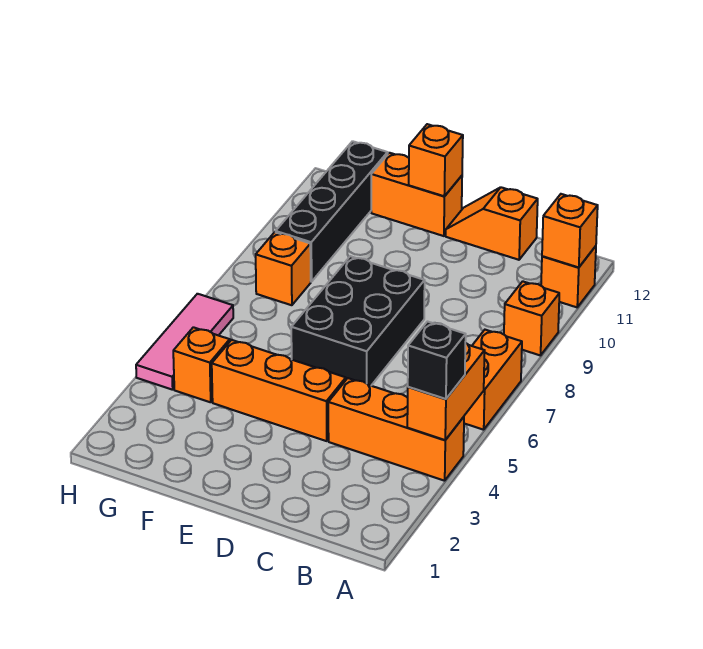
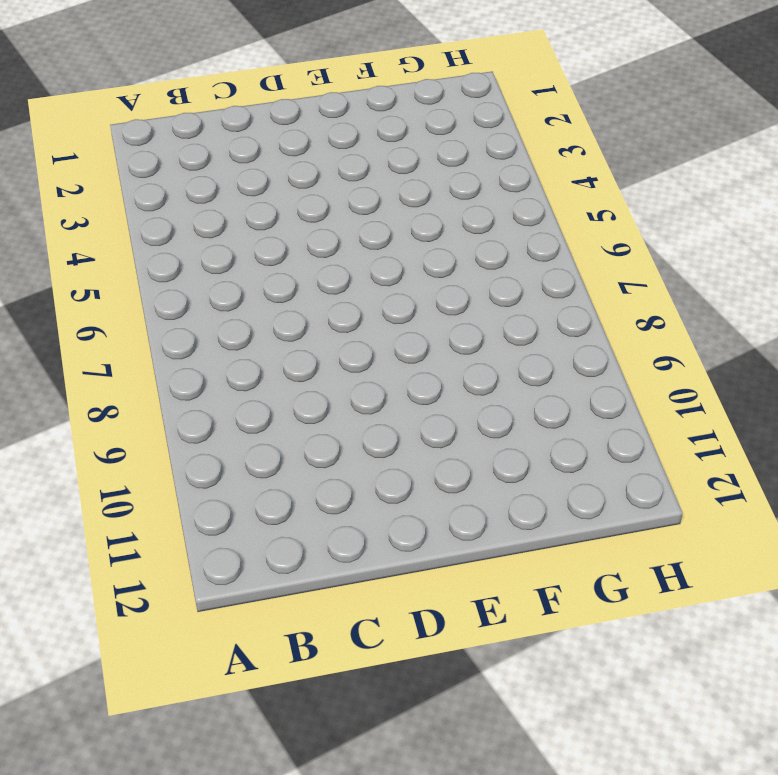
none -> orange 1x3 brick [328,378,464,481]
none -> orange 1x2 brick [464,330,522,430]
none -> orange 1x1 brick [504,281,559,356]

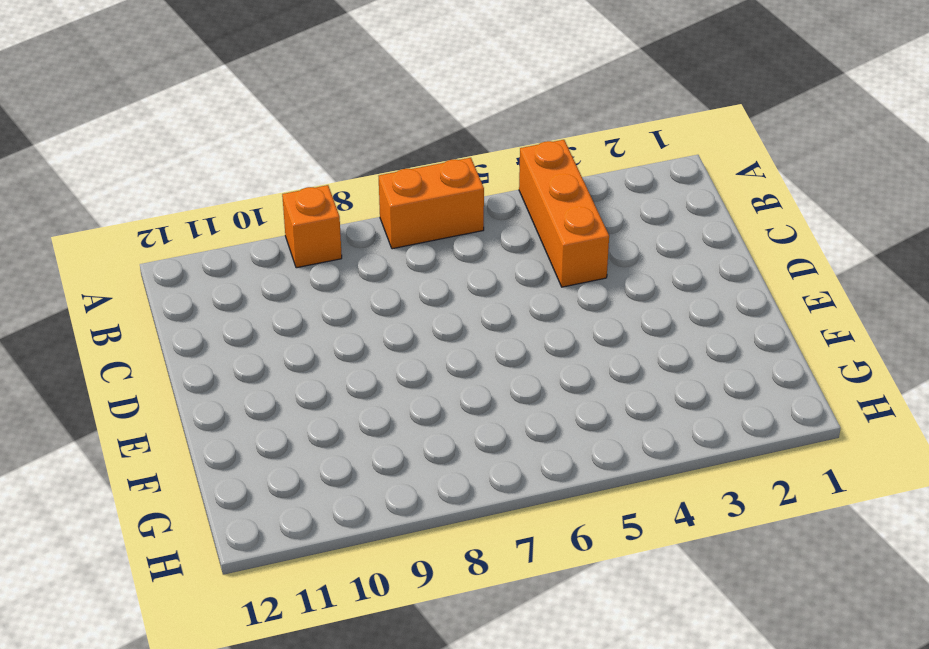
none -> orange 1x1 brick [541,246,596,307]
none -> orange 1x2 slope [446,187,538,260]
none -> orange 1x3 brick [212,340,346,441]

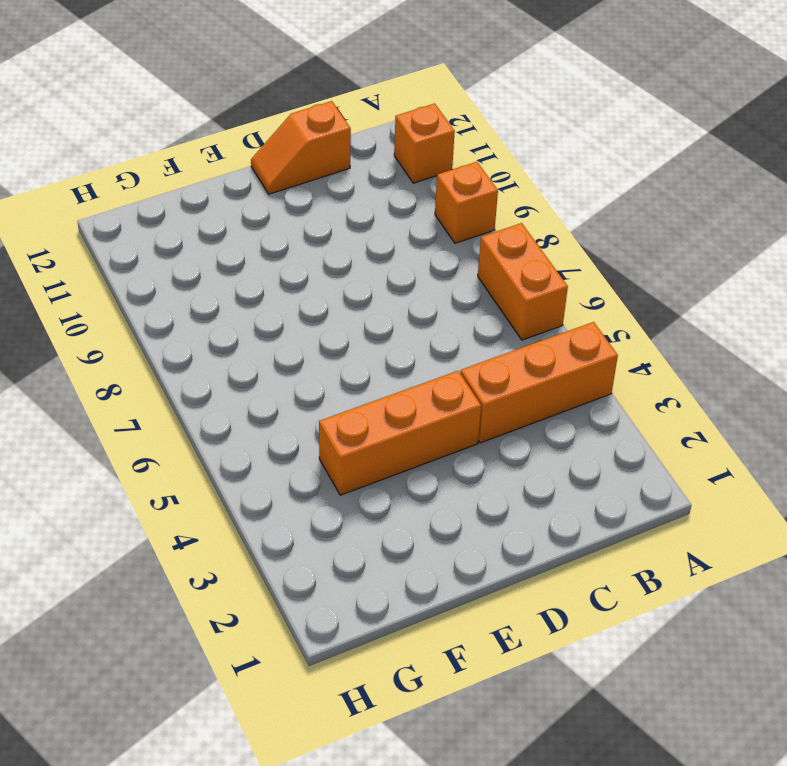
none -> black 2x3 brick [291,256,425,386]
none -> orange 1x2 brick [371,153,462,236]
none -> orange 1x1 brick [173,327,230,402]

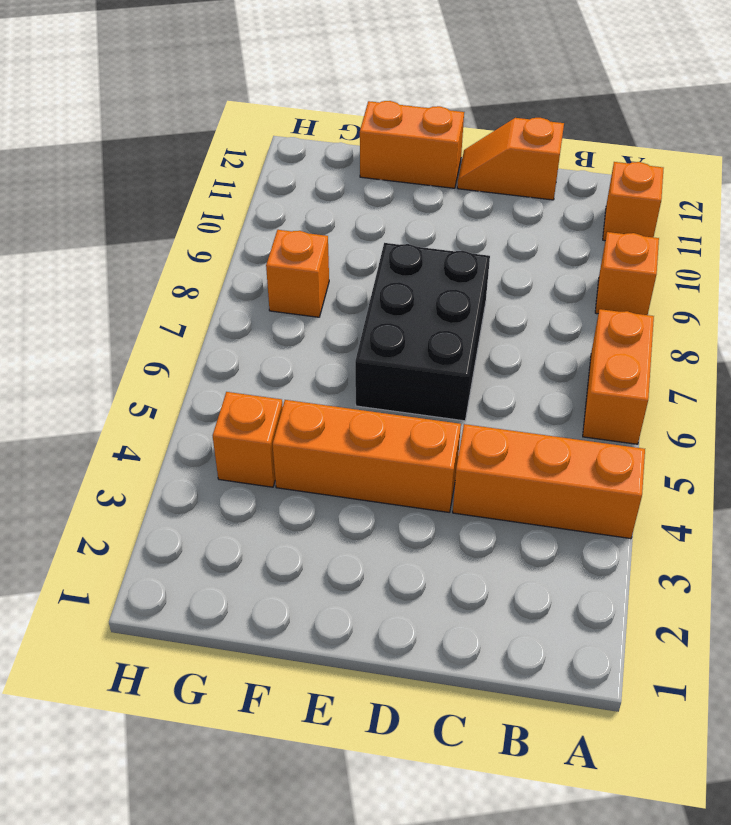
none -> black 1x4 brick [276,141,388,282]
none -> pink 1x3 tile [136,294,233,390]
none -> orange 1x2 brick [407,343,485,440]

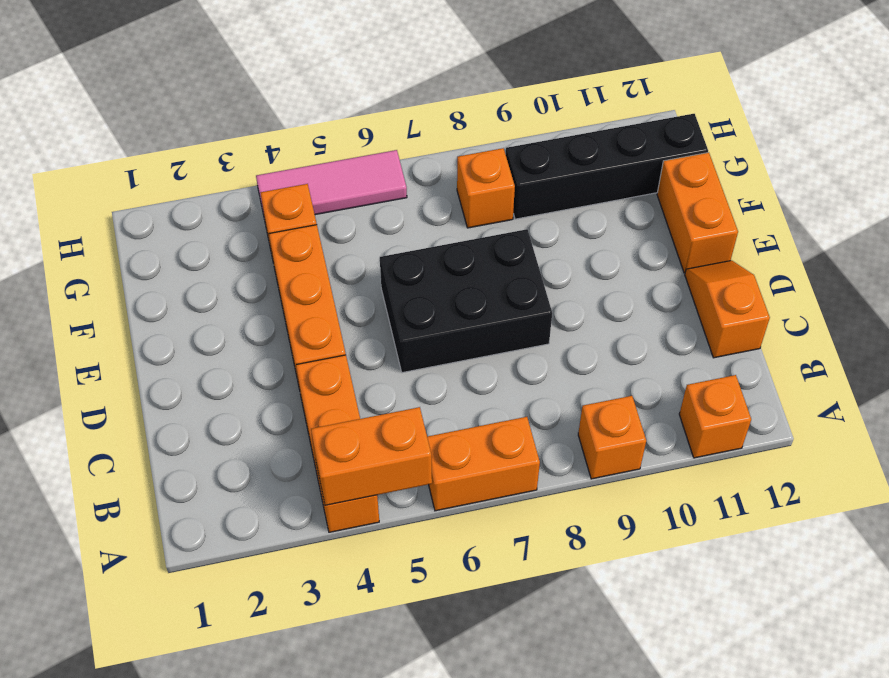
none -> orange 1x1 brick [542,194,598,267]
none -> orange 1x1 brick [409,124,463,196]
none -> black 1x1 brick [408,322,466,399]

